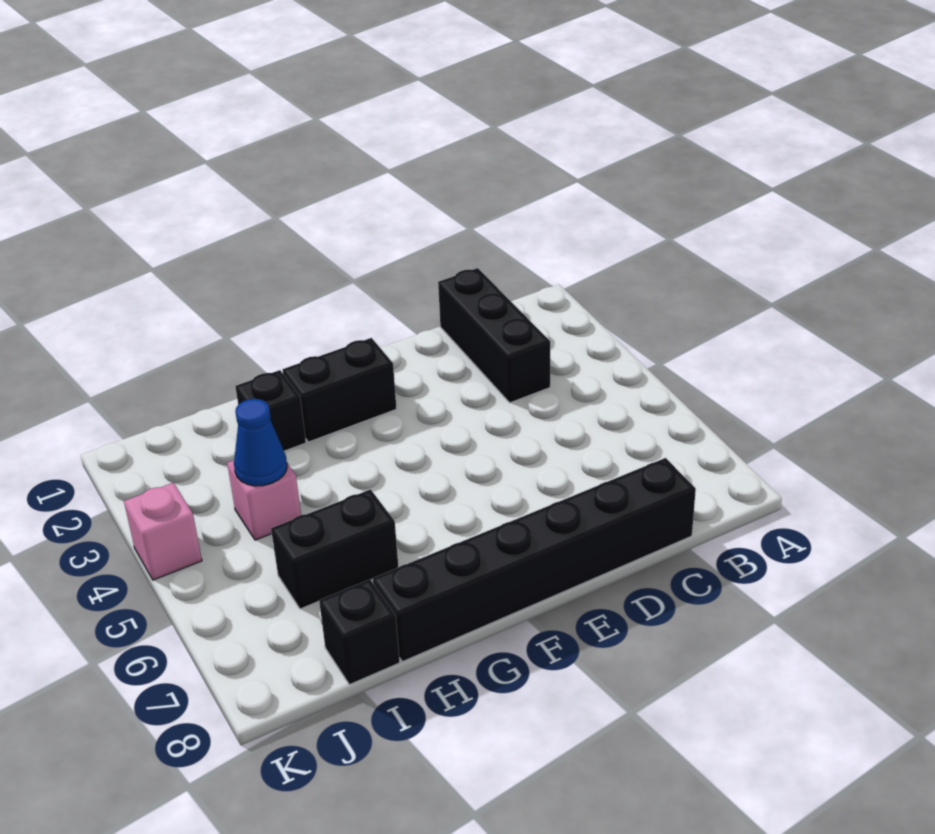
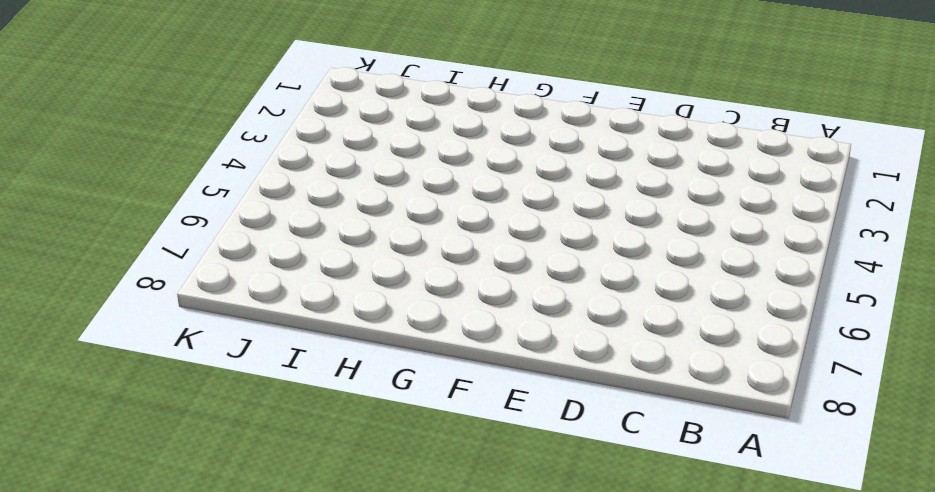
none -> black 1x3 brick [438,268,550,403]
none -> black 1x6 brick [373,458,696,662]

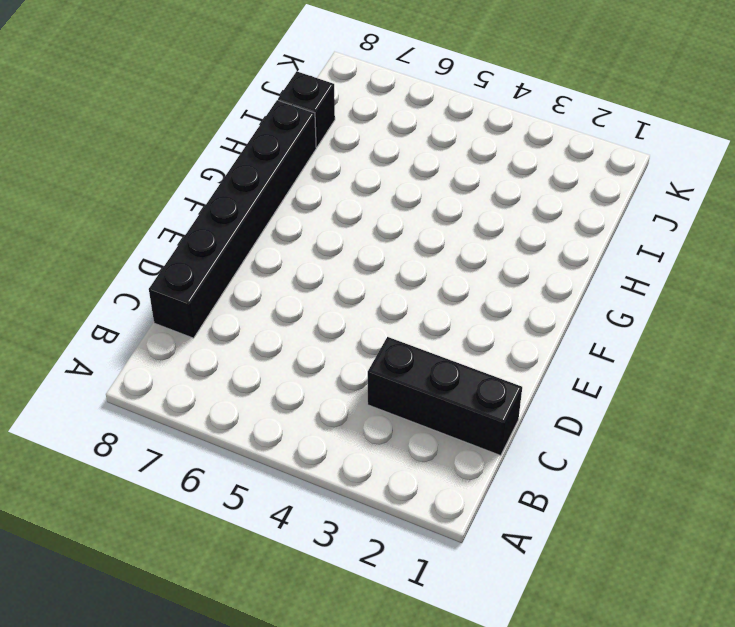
none -> black 1x2 brick [283,338,397,442]
none -> black 1x1 brick [235,370,306,451]

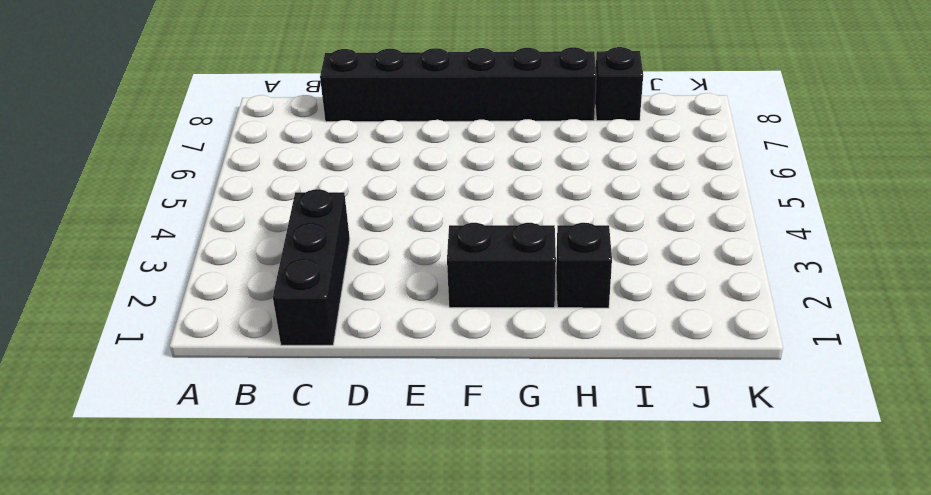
none -> black 1x2 brick [271,490,398,609]
none -> pink 1x1 brick [227,460,301,540]

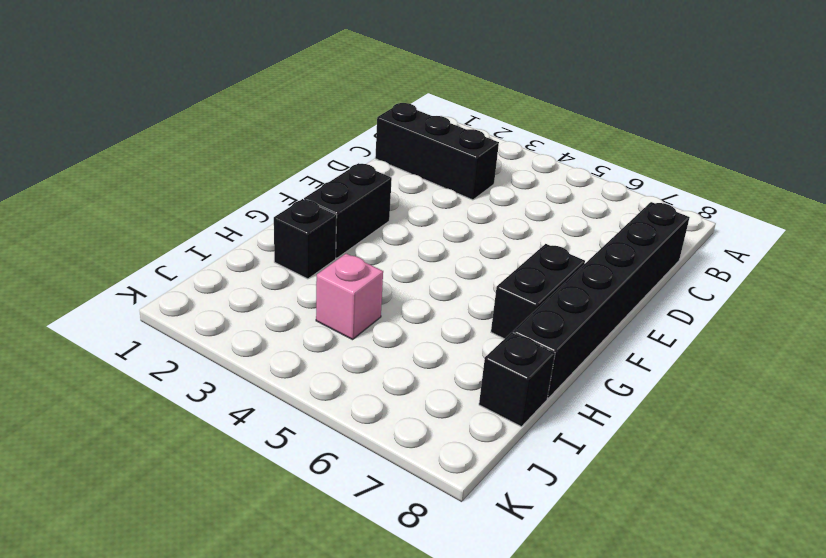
black 1x2 brick [491,244,585,339] -> black 1x2 brick moved to [271,490,398,609]
none -> pink 1x1 brick [124,483,202,580]
none -> blue 1x1 cone [234,399,287,486]

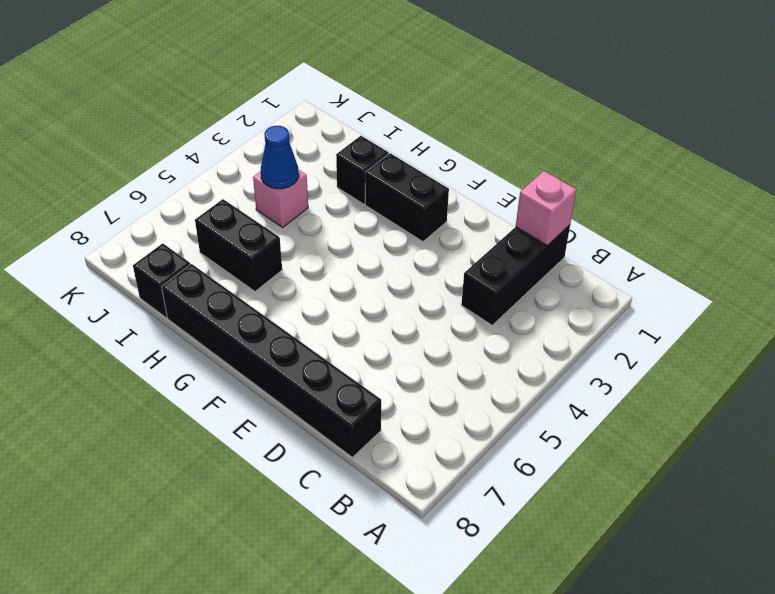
pink 1x1 brick [516,171,576,245] -> pink 1x1 brick moved to [124,483,202,580]

